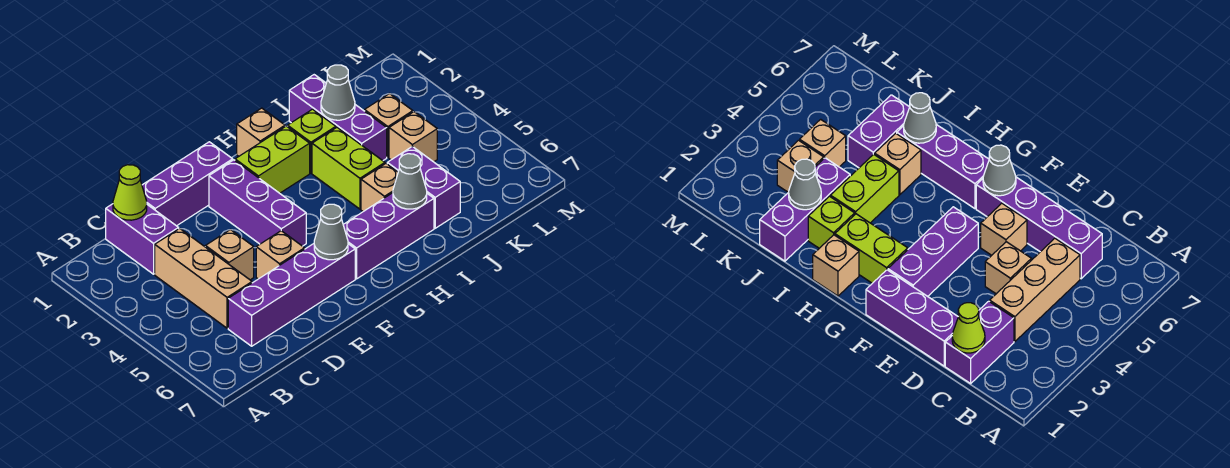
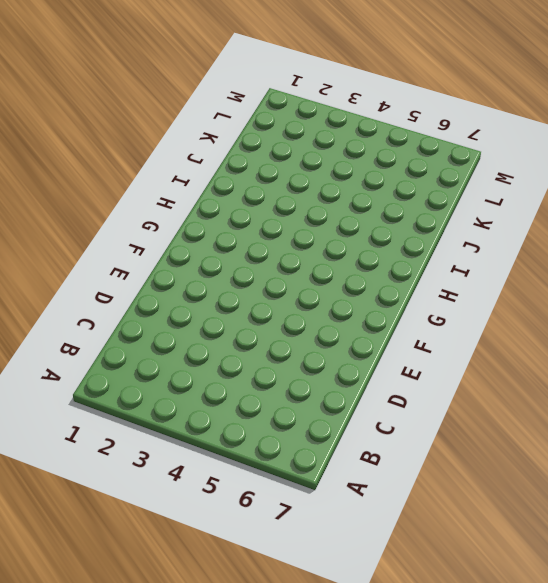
none -> purple 1x2 brick [106,204,179,274]
none -> tan 1x3 brick [155,228,252,328]
none -> purple 1x4 brick [228,244,355,346]

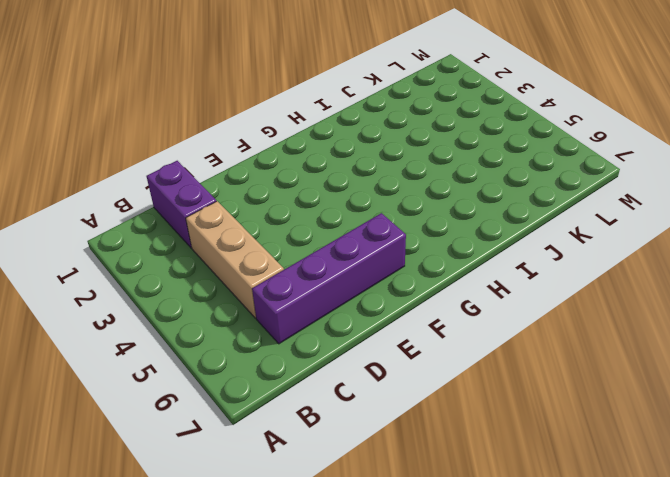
none -> purple 1x3 brick [142,142,233,226]
none -> tan 1x1 brick [205,230,254,280]
none -> tan 1x1 brick [256,231,305,279]

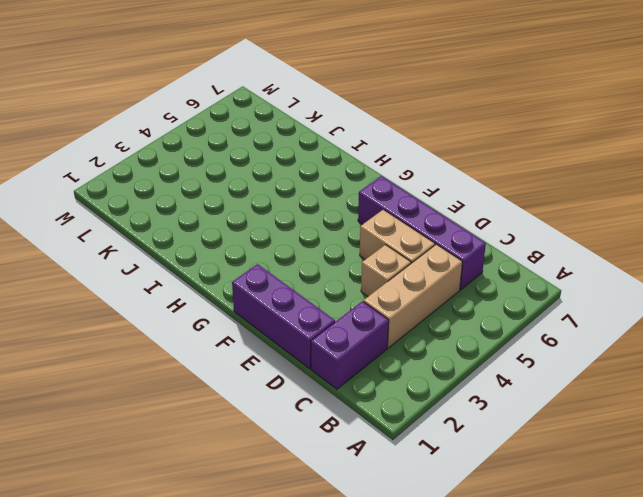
tan 1x2 brick [360,210,435,263] -> tan 1x1 brick [256,231,305,279]
none -> purple 1x3 brick [209,160,306,246]
none -> lime 1x2 brick [235,126,310,193]
none -> purple 1x3 brick [343,193,434,279]

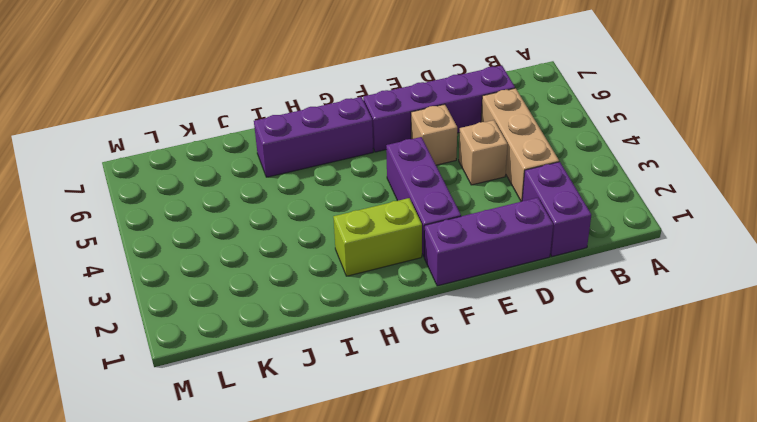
none -> tan 1x1 brick [237,108,285,156]
none -> lime 1x1 brick [288,109,336,173]
none -> lime 1x2 brick [312,128,385,209]

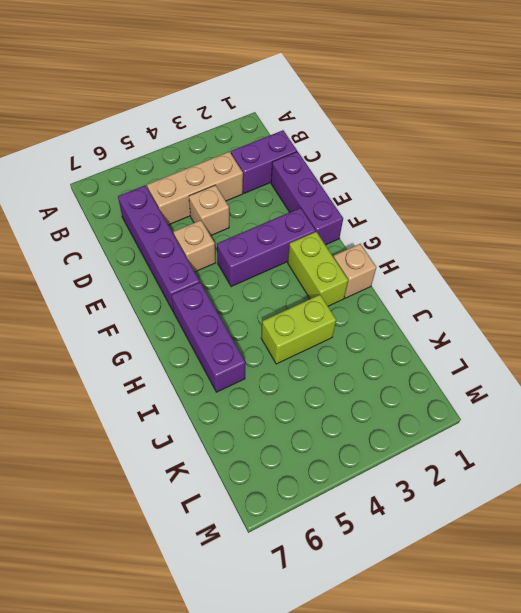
none -> lime 1x1 brick [288,109,336,173]
none -> tan 1x1 brick [361,164,398,212]
none -> purple 1x3 brick [289,75,387,161]

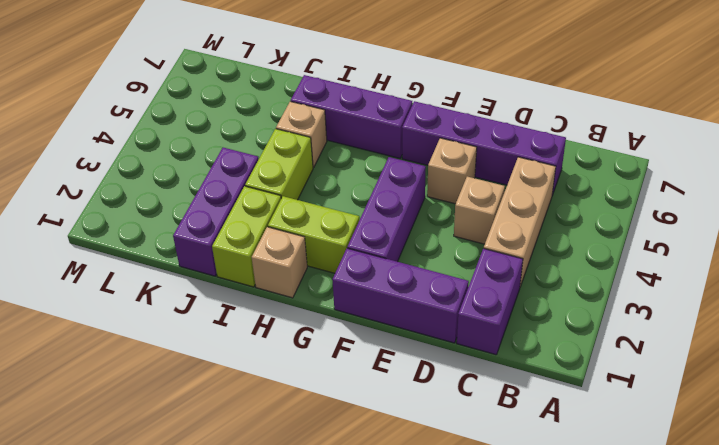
lime 1x2 brick [212,186,281,287] -> lime 1x1 brick [288,109,336,173]
none -> purple 1x2 brick [387,146,460,228]
none -> tan 1x1 brick [365,94,413,157]
none -> tan 1x1 brick [389,112,437,162]

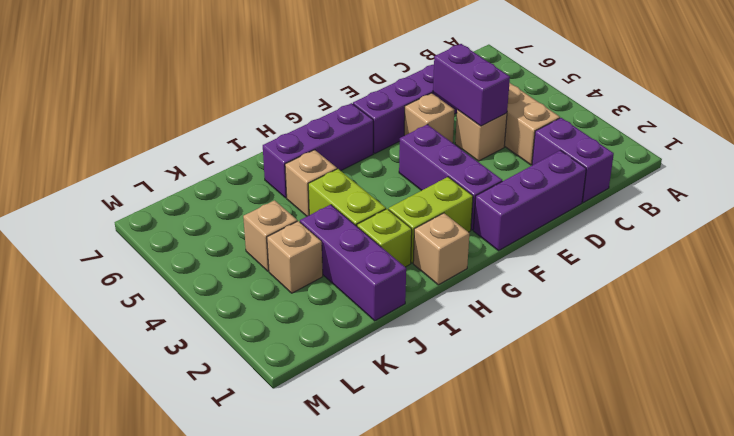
purple 1x2 brick [433,44,510,126] -> purple 1x2 brick moved to [387,146,460,228]
none -> lime 1x1 cone [113,165,147,220]
none -> grey 1x1 cone [314,204,348,260]
none -> grey 1x1 cone [393,154,427,209]

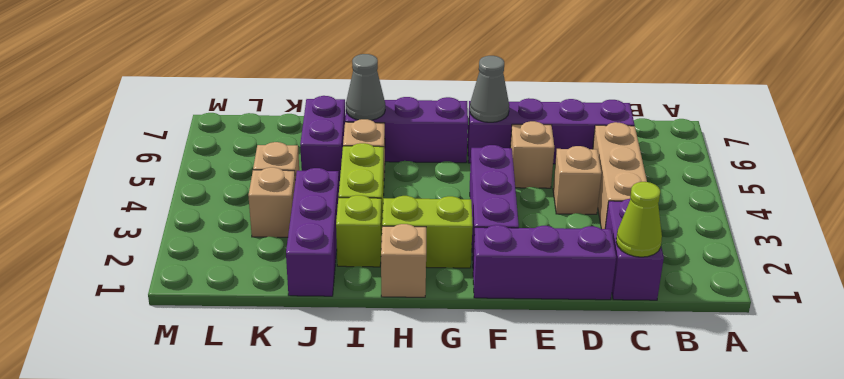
none -> grey 1x1 cone [321,65,355,120]

